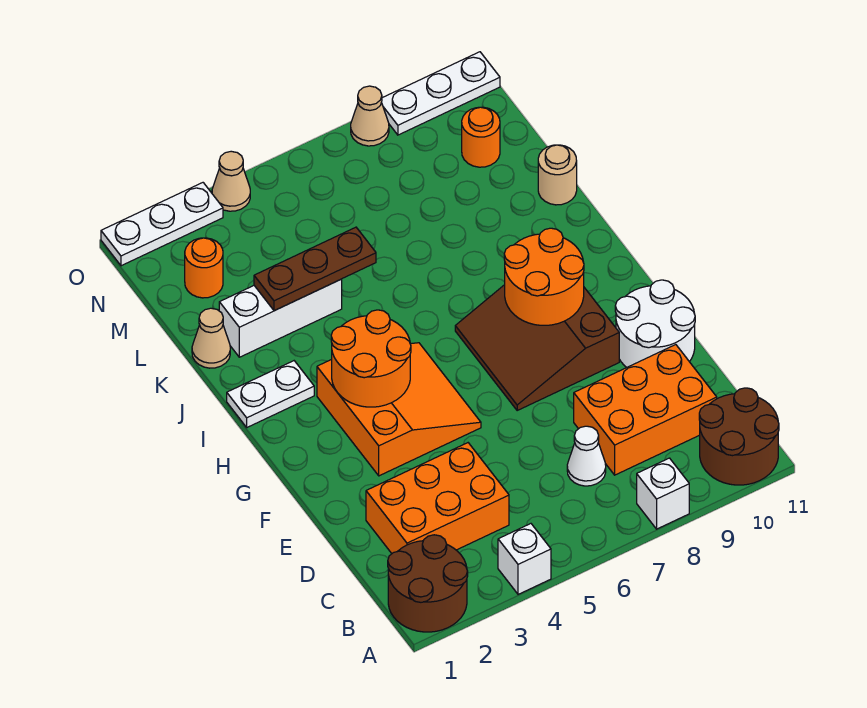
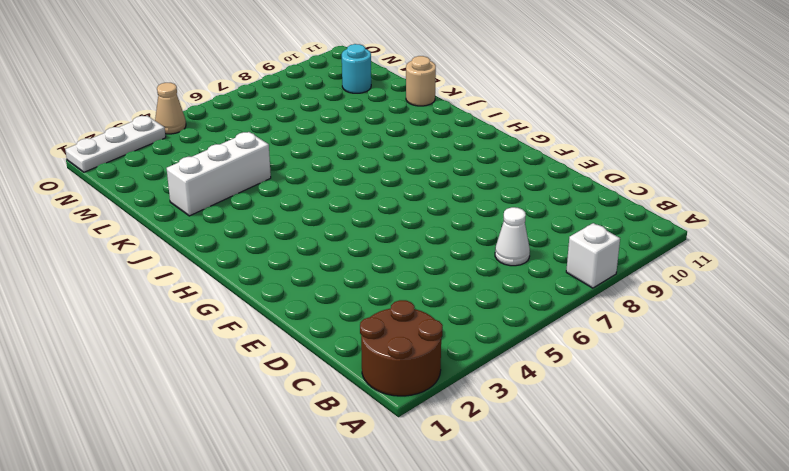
cyan 1x1 round brick [342,44,371,93] -> orange 1x1 round brick [462,107,500,167]
none -> white 1x1 brick [498,524,551,594]
none -> brown 2x2 round brick [699,388,779,485]
none -> orange 2x3 brick [366,443,509,553]

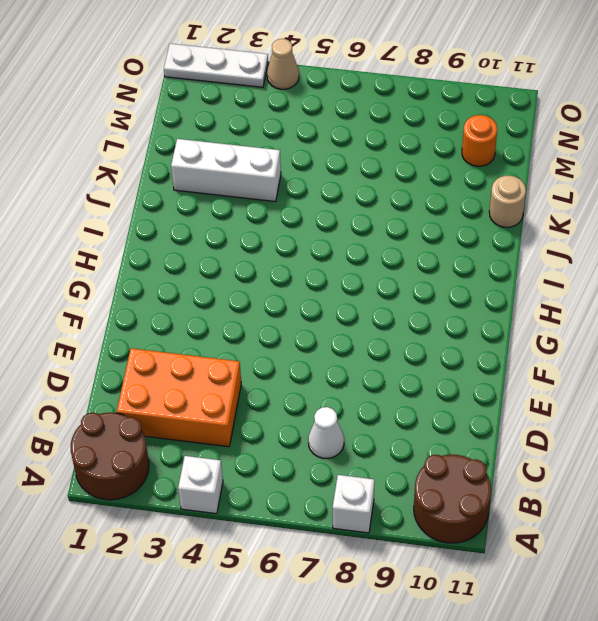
none -> orange 2x3 brick [574,345,717,475]
none -> white 2x2 round brick [615,280,695,367]
none -> orange 3x3 slope [317,343,481,476]

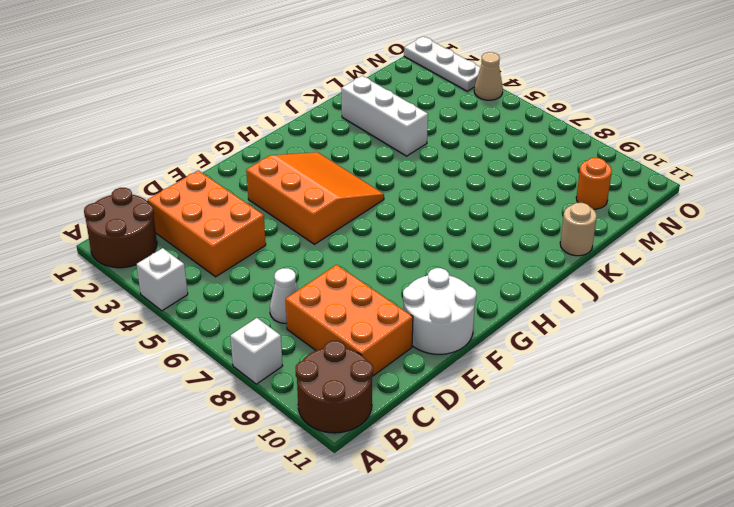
orange 3x3 slope [246,152,384,244] -> orange 3x3 slope turned to [317,343,481,476]
none -> brown 3x3 slope [455,285,619,410]
none -> white 1x2 plate [227,361,314,427]
none -> tan 1x1 cone [192,308,230,368]

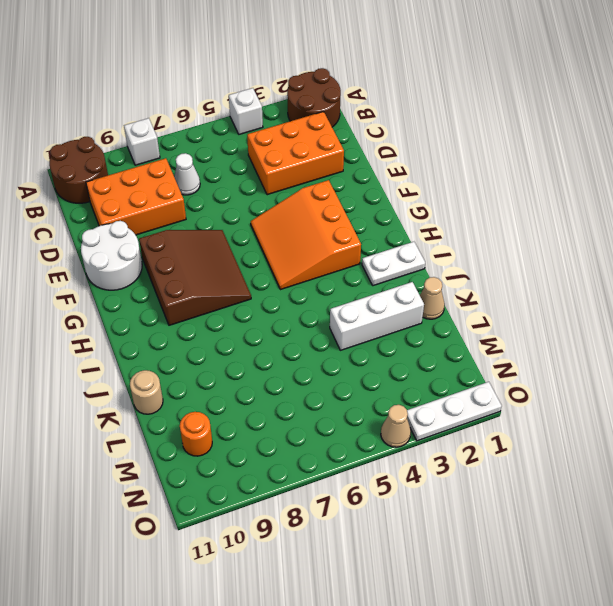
none -> orange 1x1 round brick [185,238,223,298]
none -> tan 1x1 cone [351,86,389,146]
none -> white 1x3 plate [381,52,500,135]

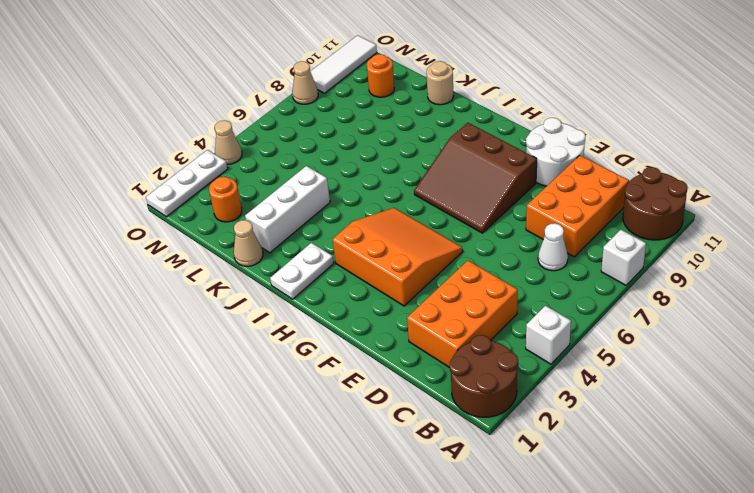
white 1x3 tile [310,35,377,93] -> white 1x3 plate [381,52,500,135]
none -> orange 2x2 round brick [331,310,411,407]
none -> orange 2x2 round brick [504,228,584,325]
none -> brown 1x3 plate [254,227,376,311]

